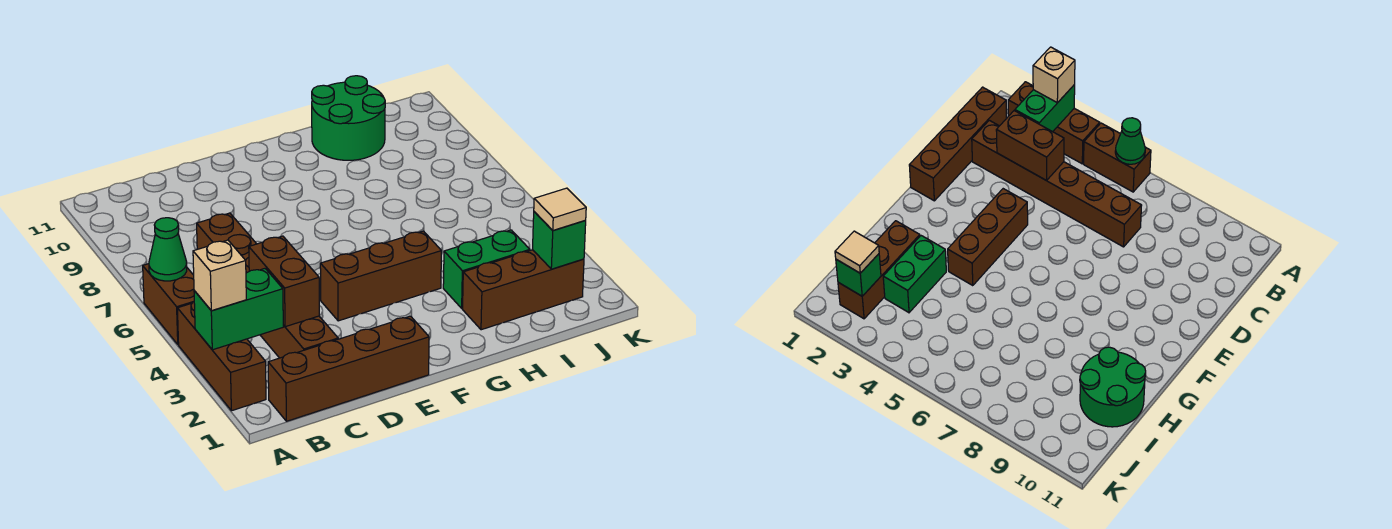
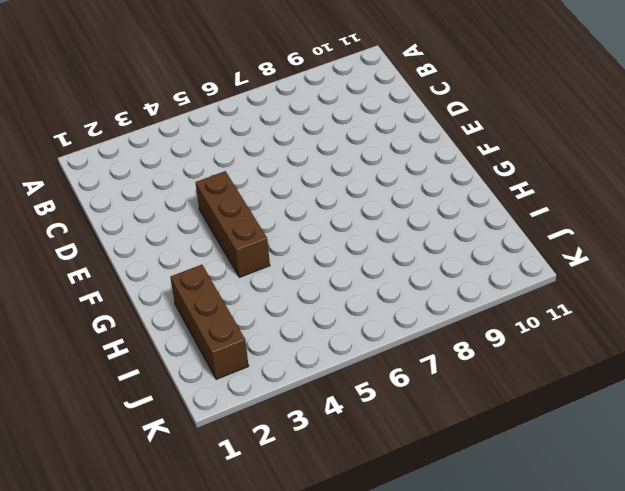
none -> brown 1x3 brick [177,302,266,411]
none -> brown 1x2 brick [143,264,194,345]
none -> brown 1x4 brick [268,316,429,421]

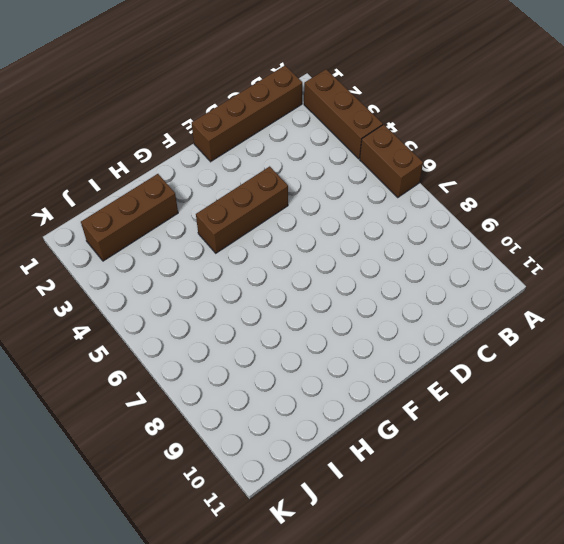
none -> brown 1x6 brick [197,213,338,358]
none -> green 1x2 brick [443,230,530,308]
none -> green 2x2 round brick [312,76,385,160]

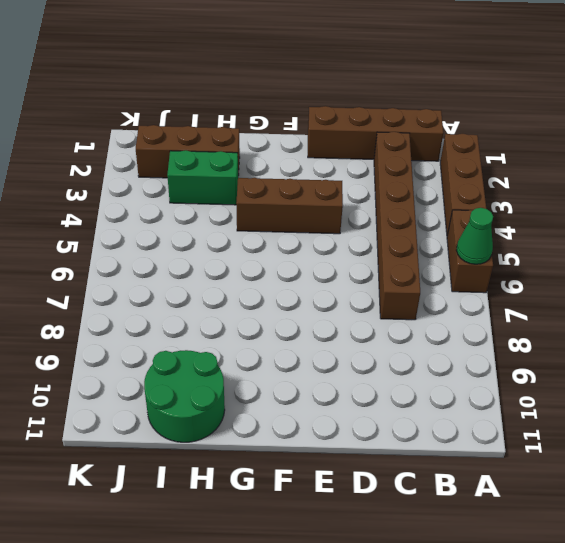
none -> green 1x2 brick [194,269,283,350]
none -> brown 1x2 brick [249,236,319,327]
none -> green 1x1 brick [532,212,586,269]

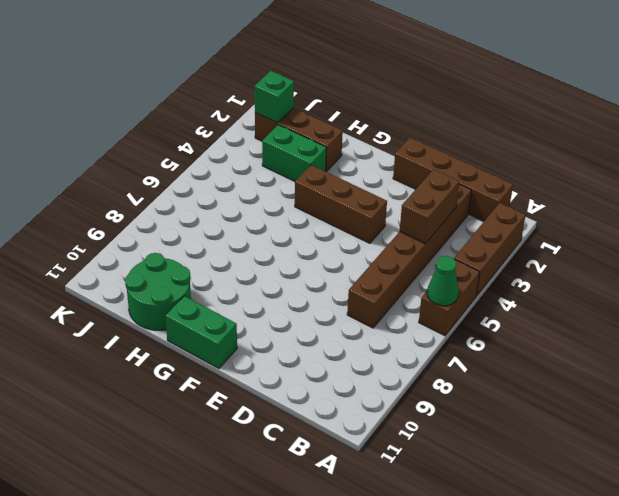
green 1x2 brick [166,296,237,369] -> green 1x2 brick moved to [194,269,283,350]
none -> tan 1x1 brick [193,240,246,311]
none -> tan 1x1 tile [534,188,586,230]

